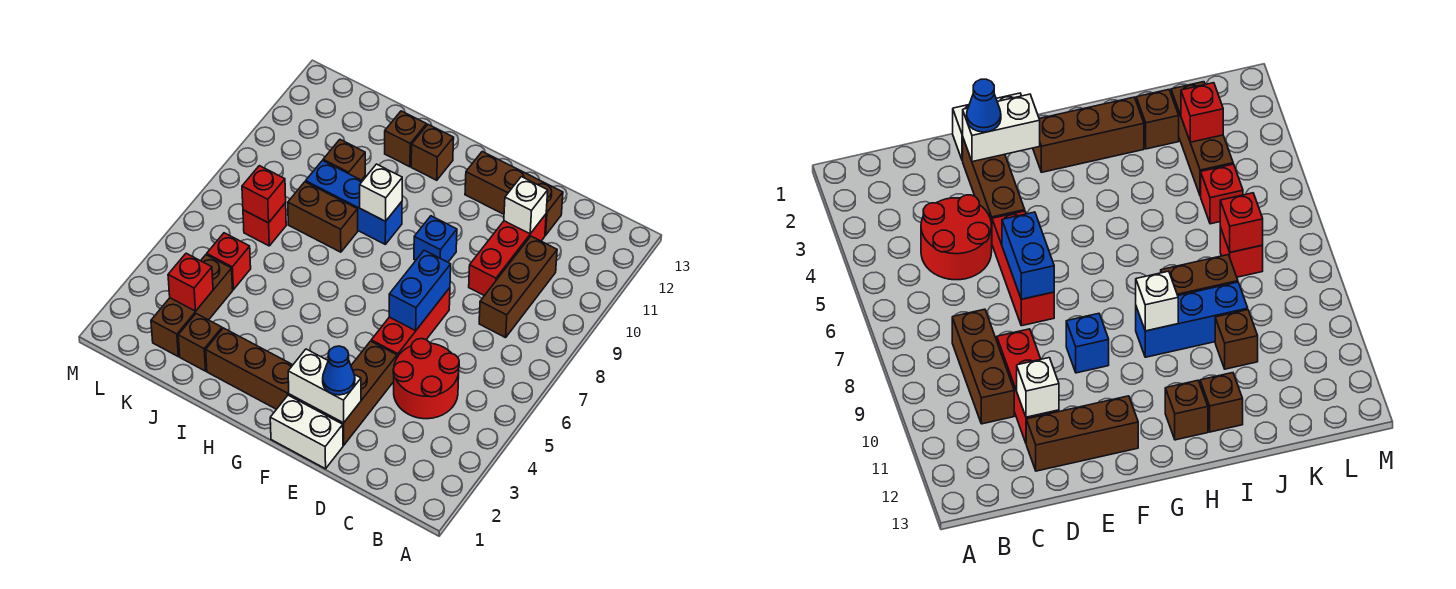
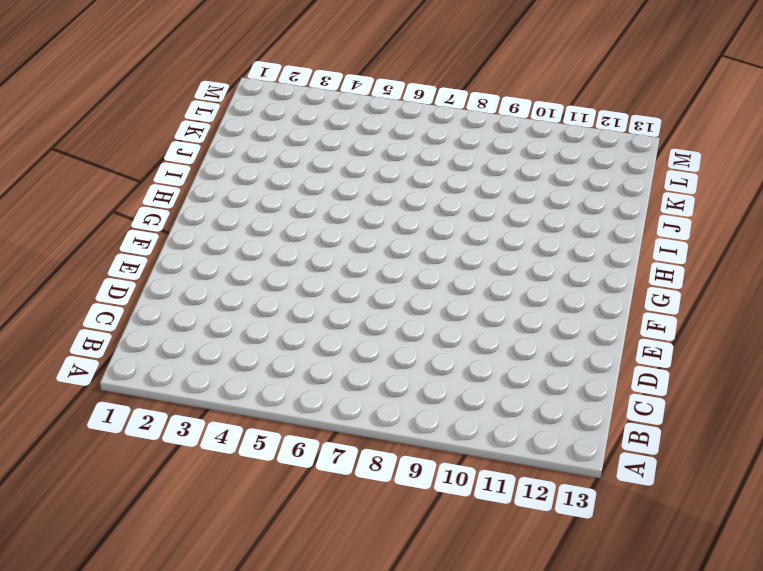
none -> red 2x2 round brick [393,339,459,419]
none -> brown 1x3 brick [479,236,557,338]
none -> red 1x3 brick [469,214,546,296]

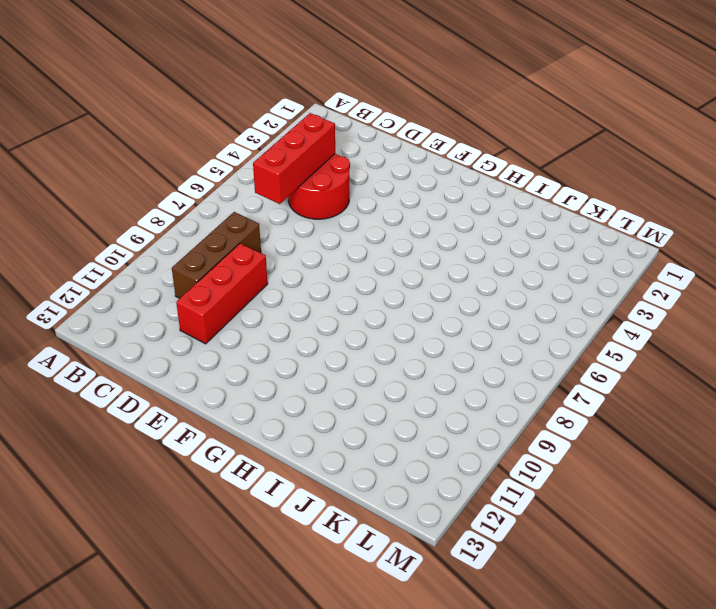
red 1x3 brick [253,113,335,204] -> red 1x3 brick moved to [371,288,450,357]
none -> brown 1x3 brick [465,152,563,235]
none -> white 1x2 brick [270,395,343,469]
none -> brown 1x3 brick [317,341,397,445]

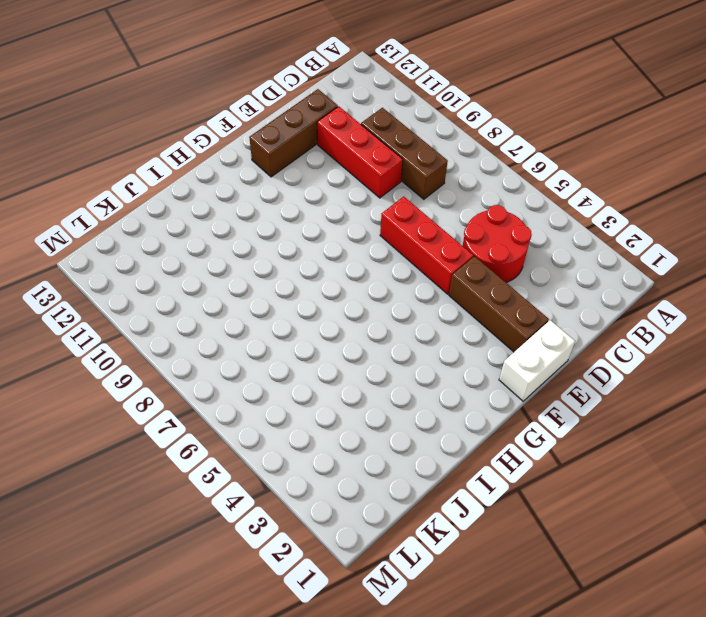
none -> blue 1x1 brick [414,216,457,262]
none -> brown 1x3 brick [206,328,300,409]
none -> blue 1x3 brick [306,161,402,244]

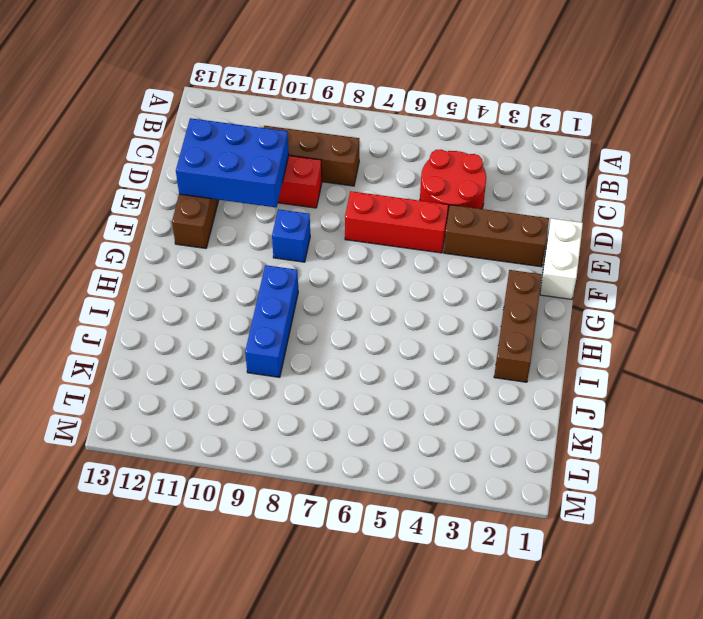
blue 2x3 brick [176,118,289,207] -> white 1x1 brick [504,177,548,234]
none -> brown 1x1 brick [411,125,454,180]
none -> brown 1x2 brick [288,182,358,252]
none -> brown 1x1 brick [385,111,427,167]

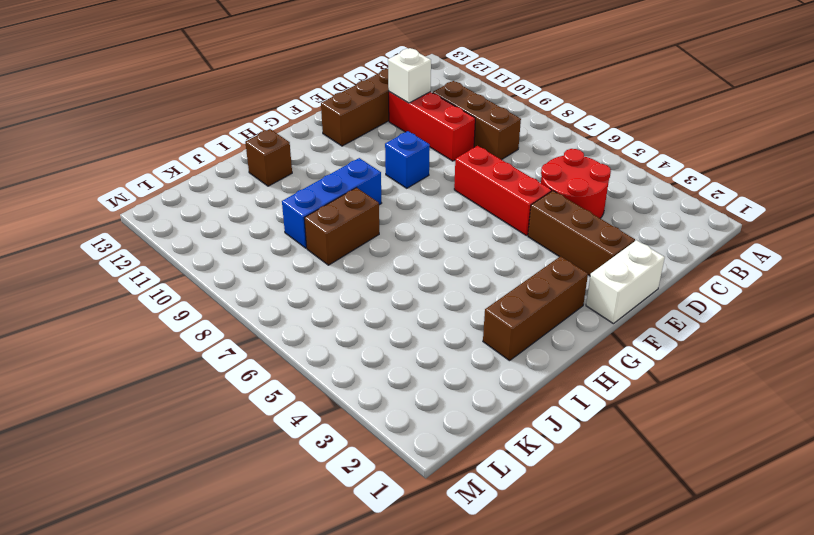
none -> brown 1x1 brick [411,125,454,180]
none -> brown 1x1 brick [178,314,222,371]
none -> brown 1x1 brick [323,140,365,180]

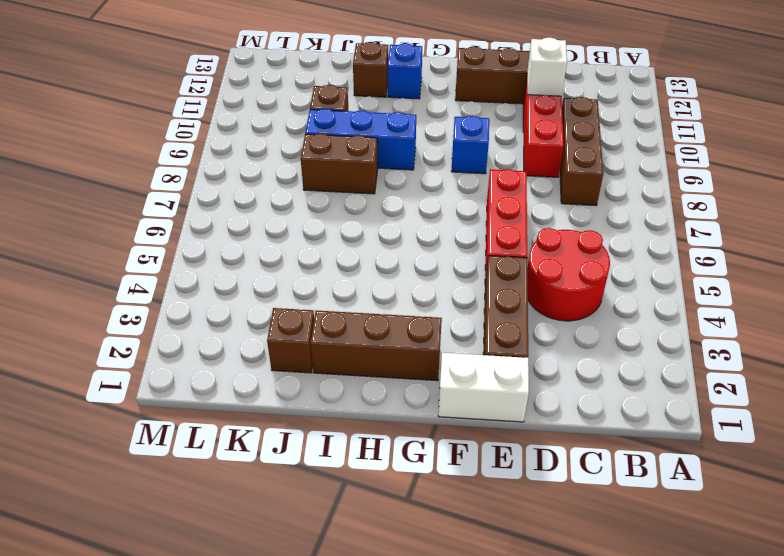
blue 1x1 brick [388,43,422,99] -> brown 1x1 brick [411,125,454,180]
none -> brown 1x3 brick [151,255,233,356]
none -> red 1x1 brick [207,233,251,290]
none -> red 1x1 brick [243,203,286,246]

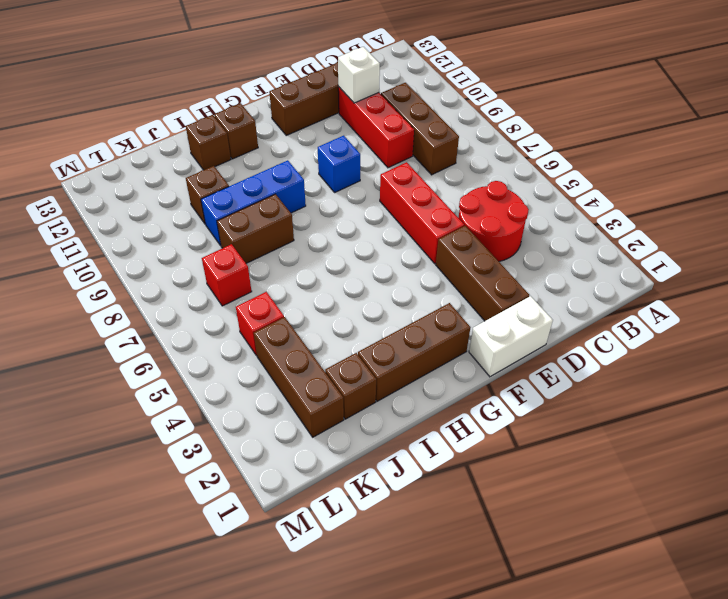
none -> white 1x2 brick [288,349,361,423]
none -> blue 1x2 brick [389,250,451,331]
none -> white 1x1 brick [360,164,402,221]

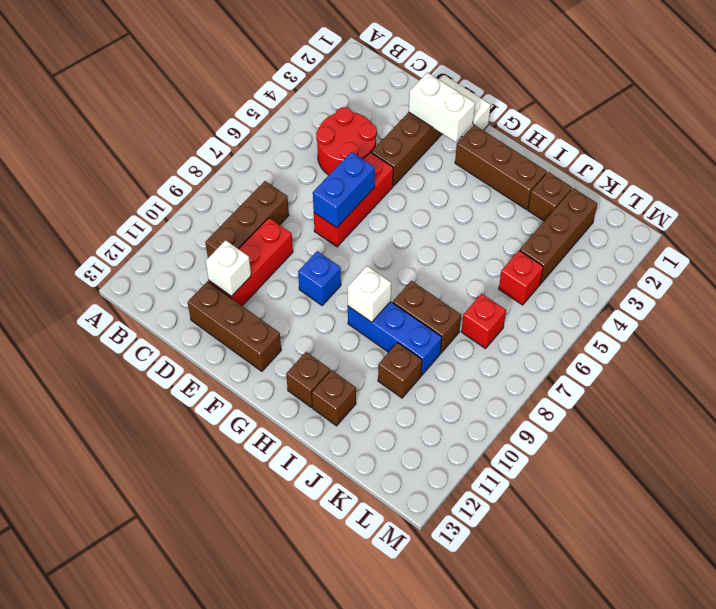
none -> red 1x1 brick [168,253,213,311]
none -> red 1x1 brick [242,166,286,223]
none -> blue 1x1 cone [323,346,355,395]

